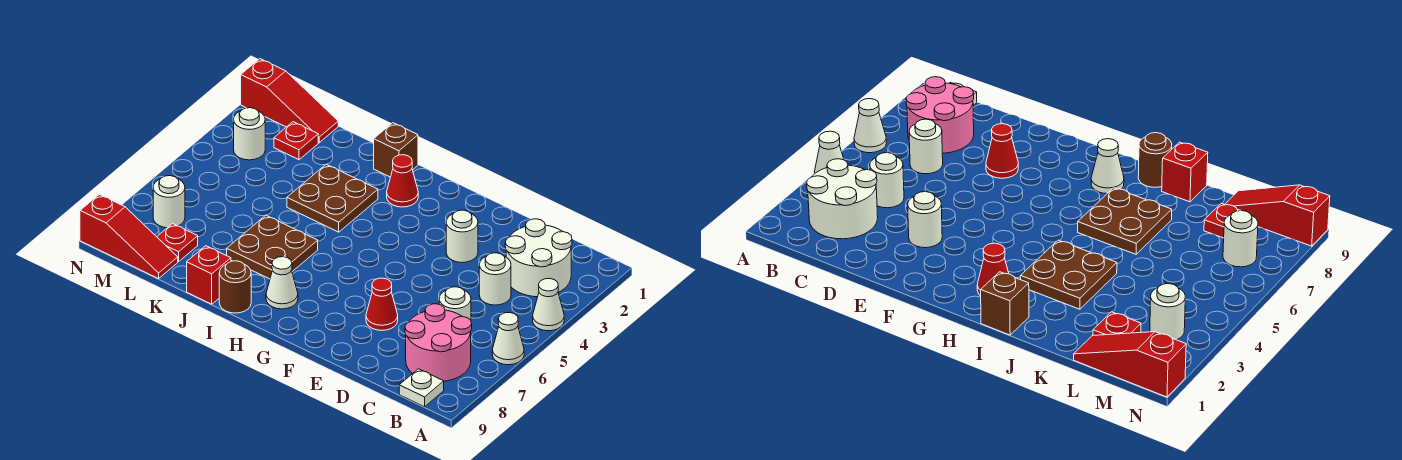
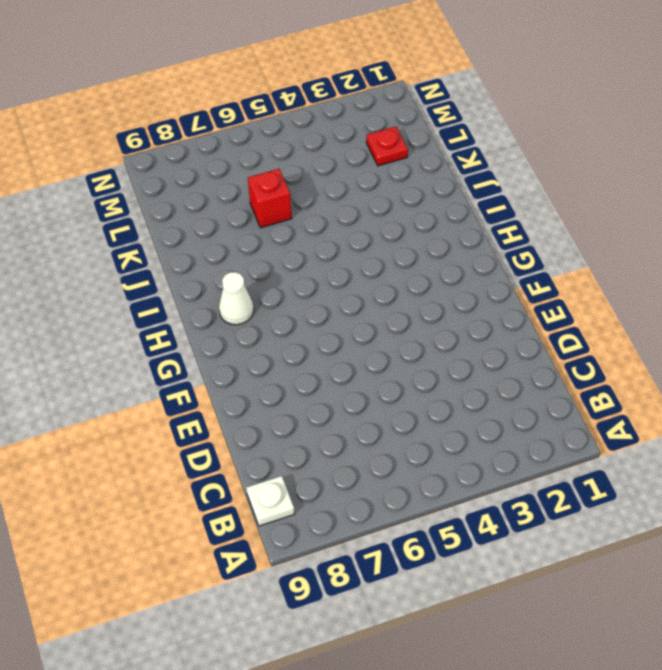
red 1x1 brick [248,169,292,228] -> red 1x1 brick moved to [187,246,231,304]
none -> white 1x1 cone [533,279,564,331]
none -> white 1x1 cone [492,312,524,365]
none -> white 2x2 round brick [505,219,572,297]

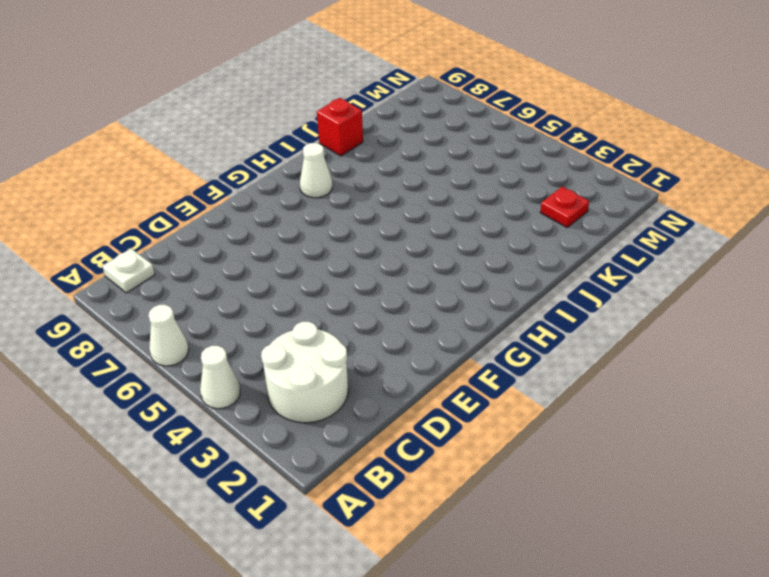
none -> pink 2x2 round brick [405,304,472,381]
none -> white 1x1 round brick [479,253,511,305]
none -> white 1x1 round brick [439,287,471,320]

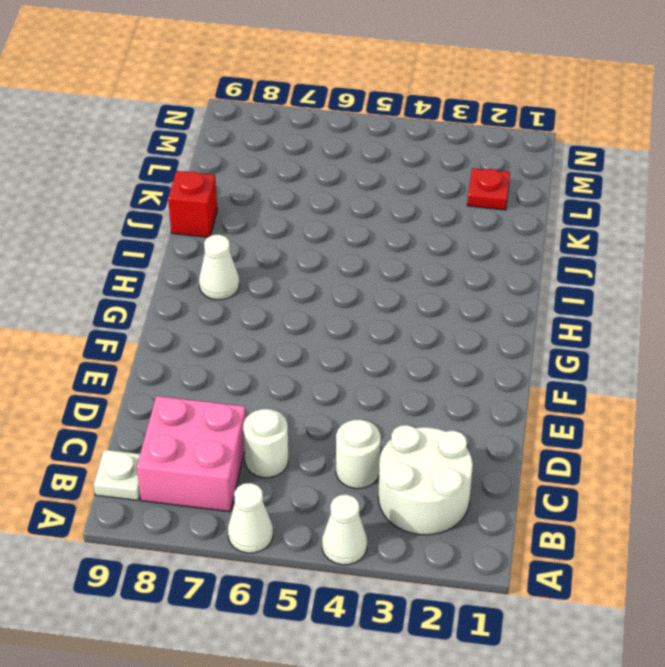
pink 2x2 brick [137,396,246,512] -> pink 2x2 round brick [405,304,472,381]
none -> white 1x1 round brick [446,210,478,263]
none -> red 1x1 cone [366,278,398,330]
none -> red 1x1 cone [387,155,418,207]

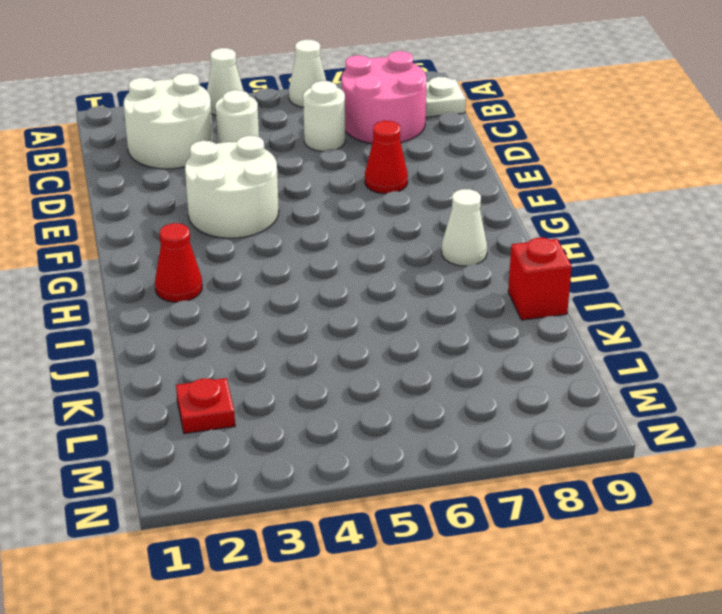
white 2x2 round brick [185,136,279,238] -> white 1x1 round brick [446,210,478,263]
none -> brown 1x1 brick [374,123,418,177]
none -> brown 2x2 plate [287,164,378,232]
none -> brown 2x2 plate [227,215,318,279]

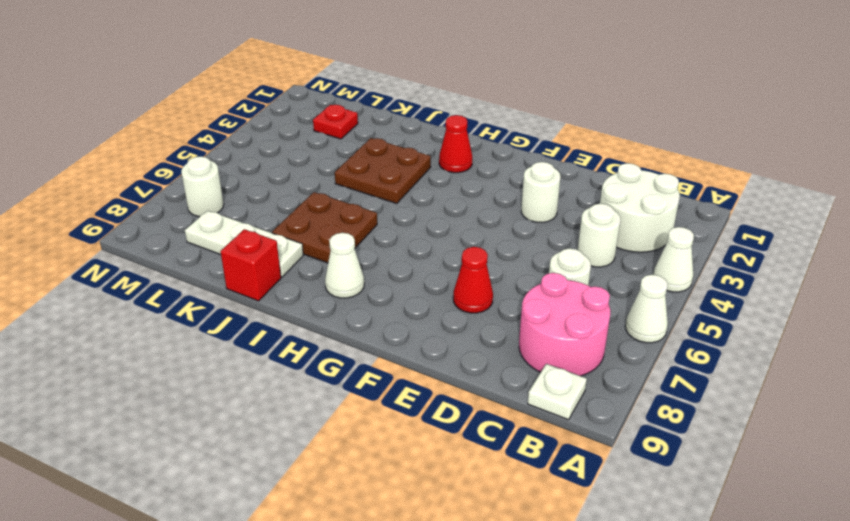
white 1x3 plate [185,211,303,277] -> red 1x1 plate [157,224,198,262]
none -> brown 1x1 brick [374,123,418,177]
none -> brown 1x1 round brick [219,261,251,313]
none -> red 1x3 slope [241,59,338,143]

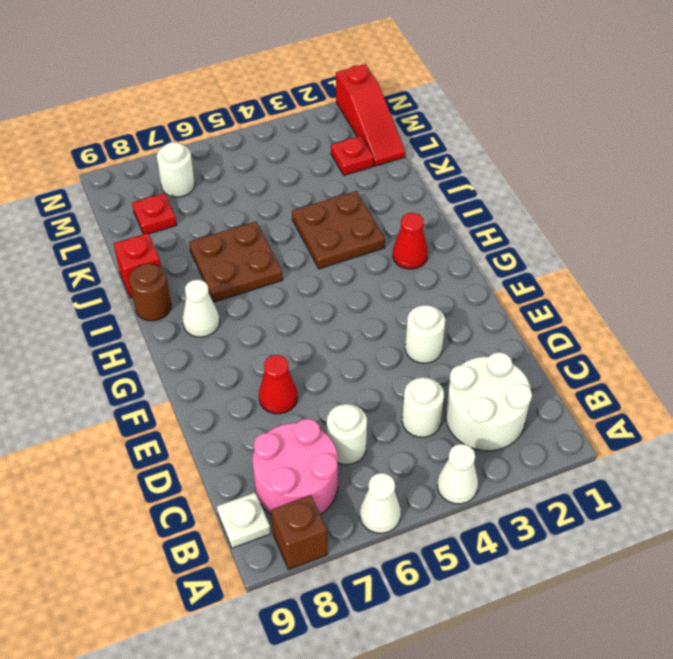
brown 1x1 brick [271,495,327,569] -> brown 1x1 brick moved to [374,123,418,177]
none -> red 1x3 slope [80,194,178,279]
none -> white 1x1 round brick [234,108,265,160]

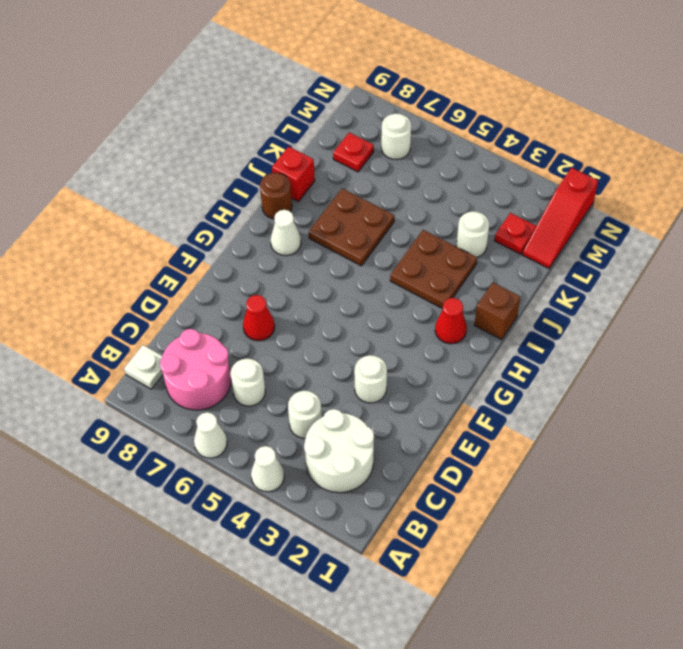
white 1x1 round brick [456,211,489,257] -> white 1x1 round brick moved to [234,108,265,160]
none -> red 1x3 slope [80,194,178,279]

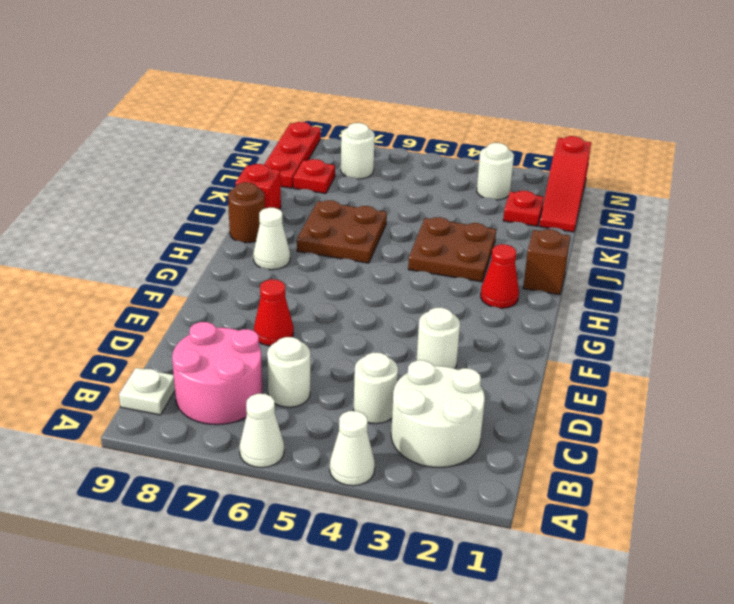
red 1x3 plate [264,122,321,188] -> red 1x3 slope [80,194,178,279]

